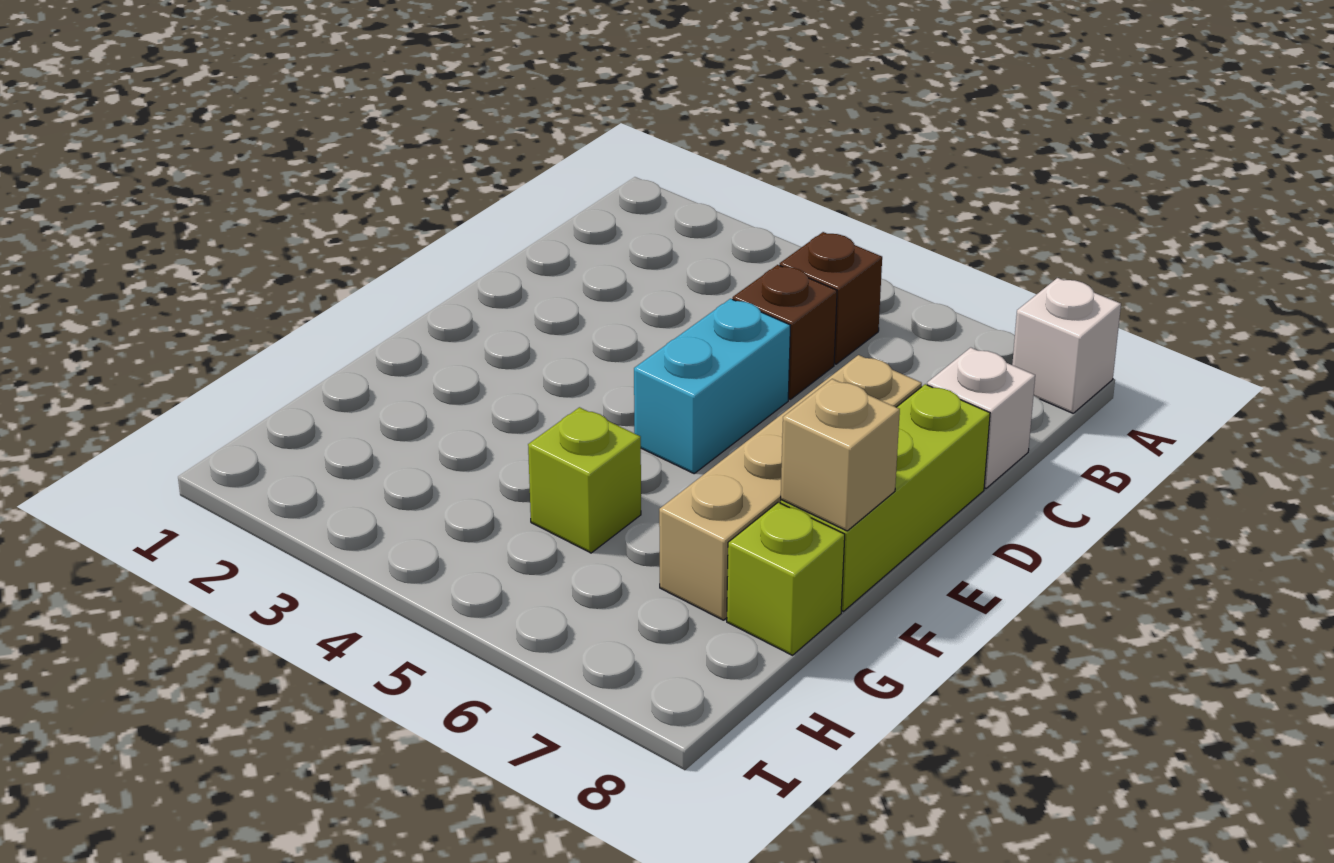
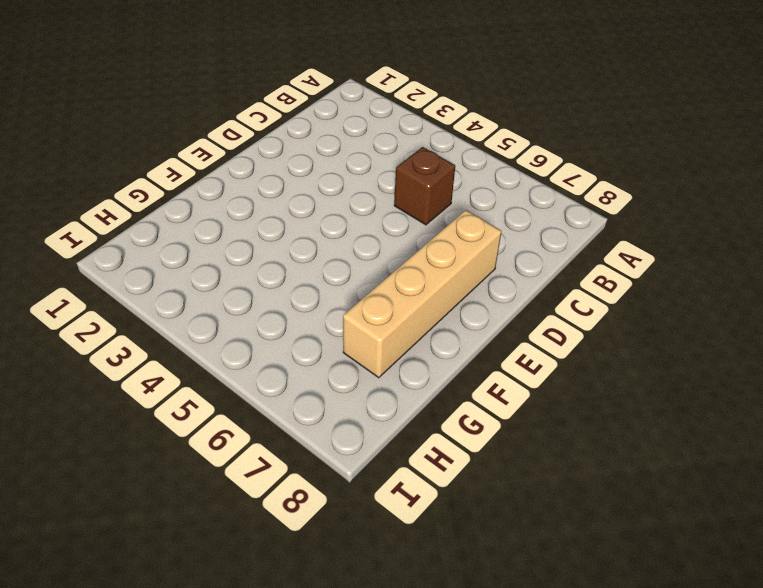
none -> white 1x1 brick [1012,278,1121,413]
none -> brown 1x1 brick [780,232,882,364]

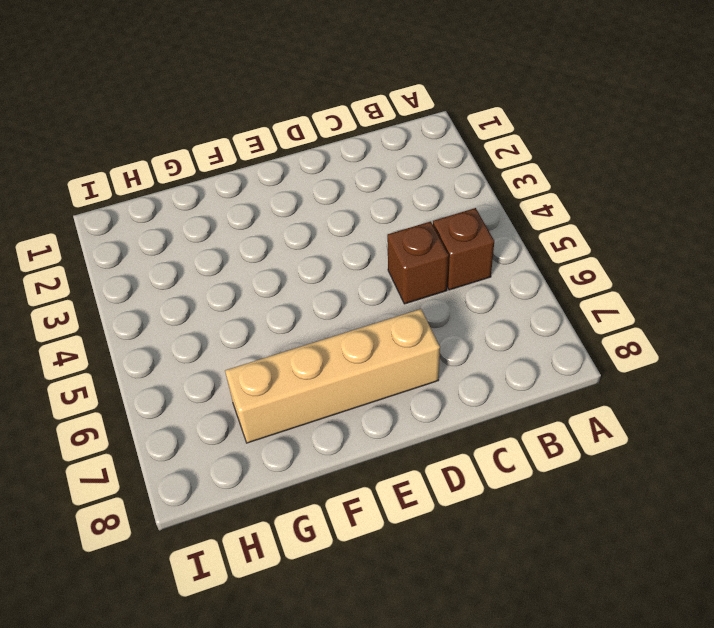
none -> white 1x1 brick [1012,278,1121,413]
none -> white 1x1 brick [927,348,1035,488]

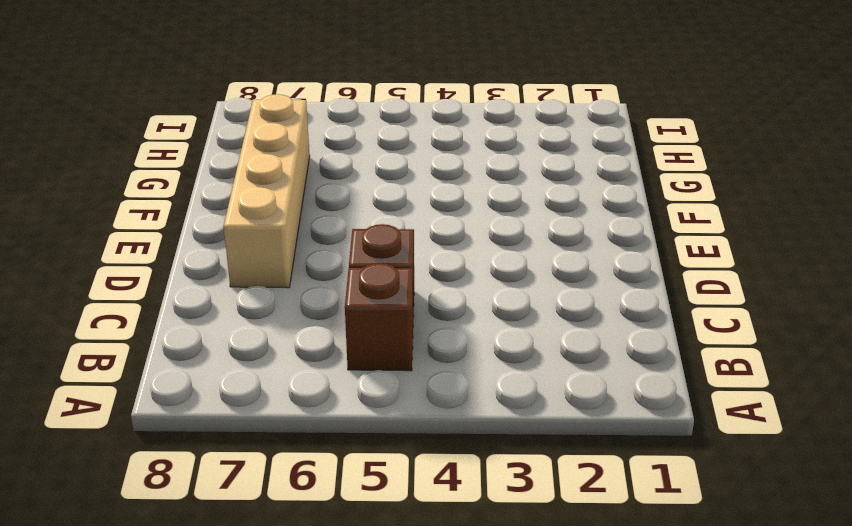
none -> white 1x1 brick [1012,278,1121,413]
none -> white 1x1 brick [927,348,1035,488]

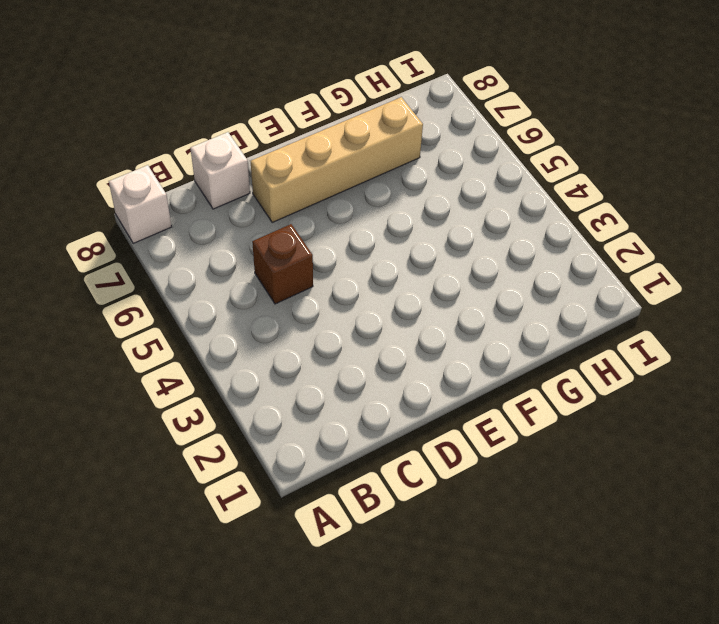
none -> brown 1x1 brick [780,232,882,364]
none -> cyan 1x2 brick [634,299,791,473]

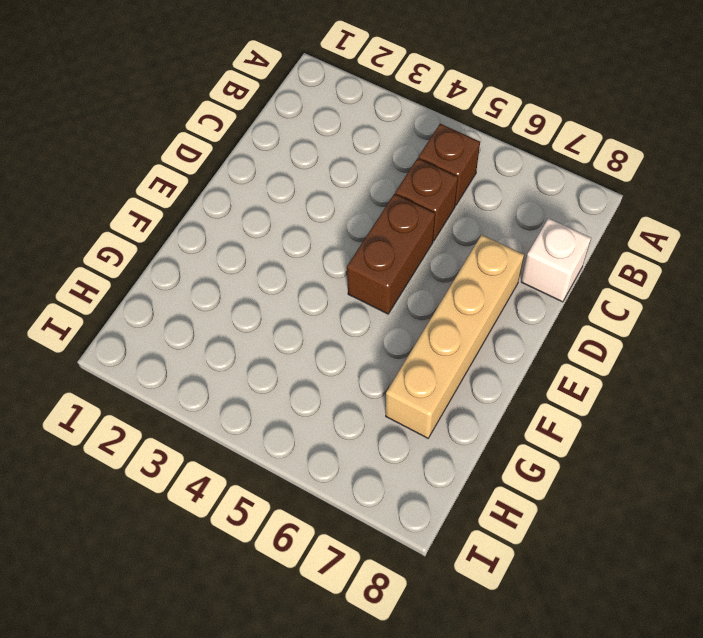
brown 1x2 brick [347,194,435,314] -> cyan 1x2 brick [634,299,791,473]
none -> white 1x1 brick [1012,278,1121,413]
none -> lime 1x3 brick [781,384,990,611]

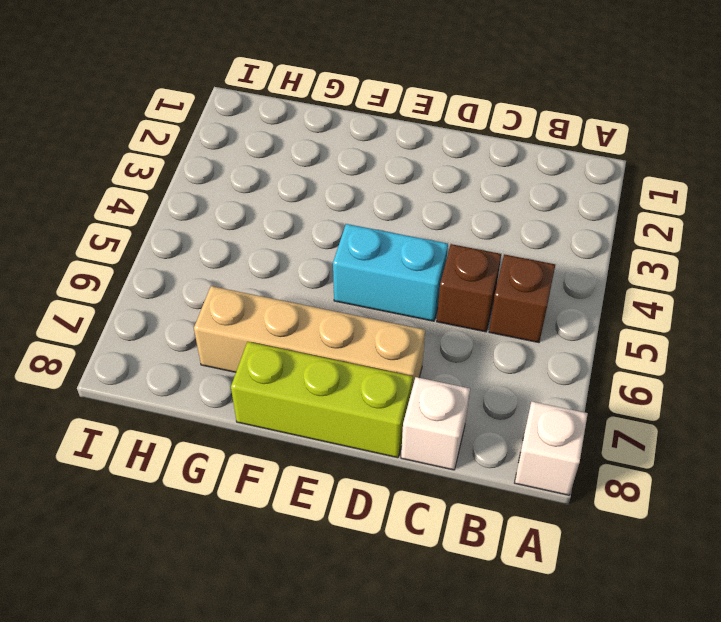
none -> lime 1x1 brick [528,407,641,553]
none -> lime 1x1 brick [727,502,845,655]

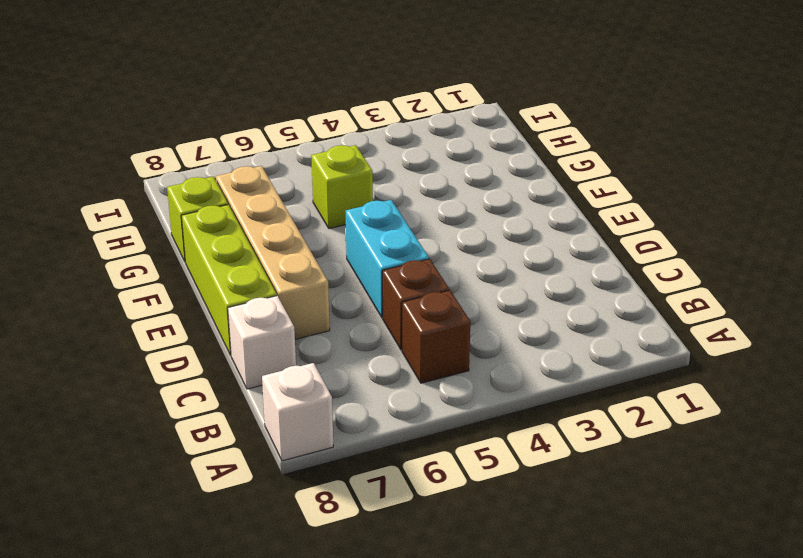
none -> tan 1x1 brick [781,379,900,531]

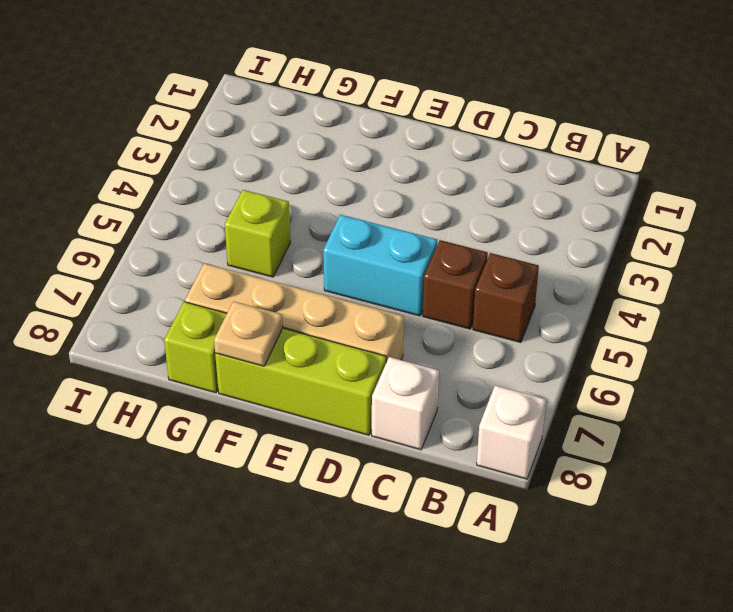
tan 1x1 plate [214,301,283,366] -> tan 1x1 brick [781,379,900,531]

